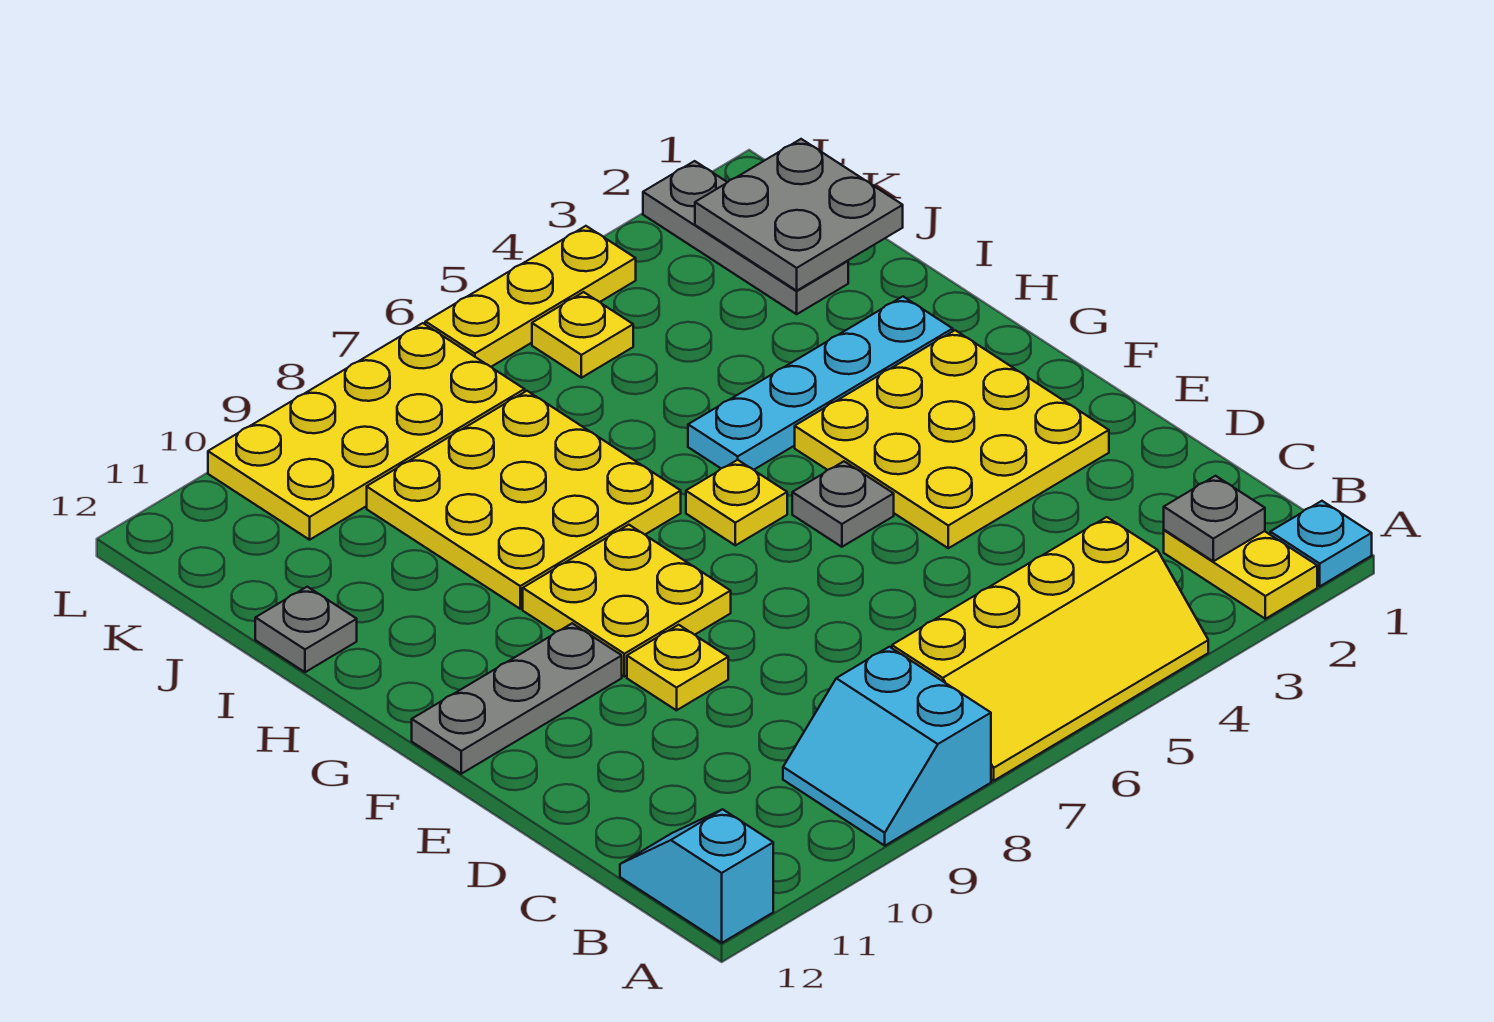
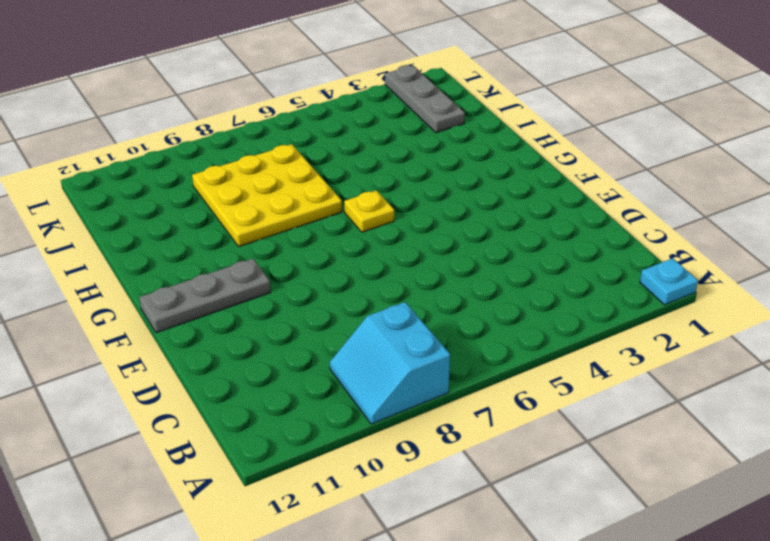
none -> yellow 1x2 plate [1164,530,1317,619]
none -> yellow 2x4 slope [892,517,1208,781]
none -> cyan 1x2 slope [620,809,773,943]

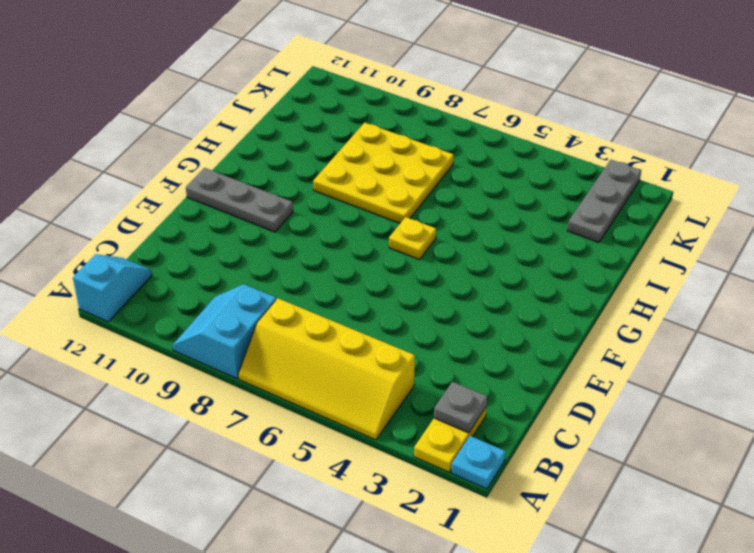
none -> yellow 3x3 plate [795,330,1109,548]
none -> yellow 1x1 plate [627,625,728,710]
none -> grey 1x1 plate [792,461,894,547]

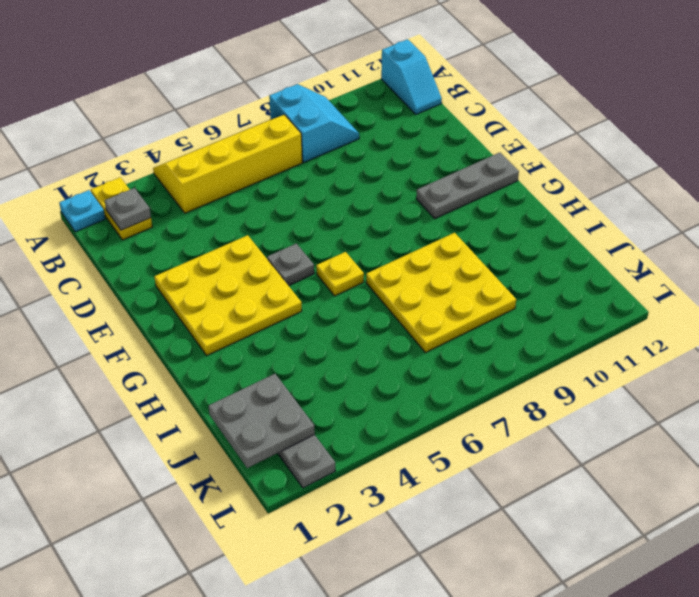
none -> yellow 1x1 plate [627,625,728,710]
none -> yellow 2x2 plate [523,525,731,676]
none -> cyan 1x4 plate [688,297,953,470]

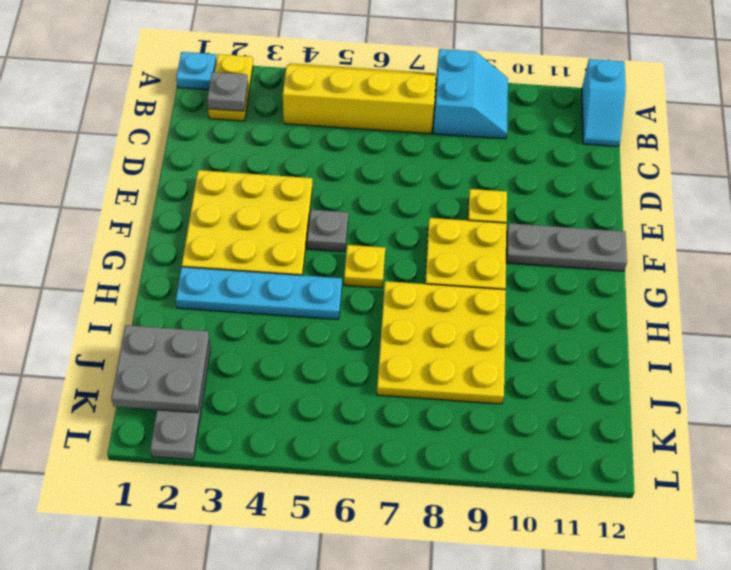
none -> grey 1x1 plate [255,587,357,672]
none -> yellow 1x1 plate [532,292,633,378]
none -> yellow 2x4 plate [208,323,525,540]

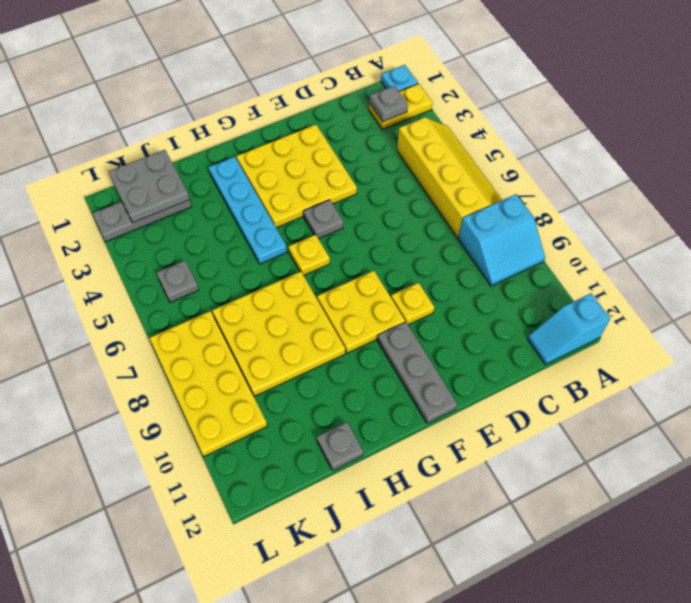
grey 1x1 plate [156,261,199,303] -> yellow 1x1 plate [532,292,633,378]
none -> yellow 1x3 plate [425,226,636,367]

